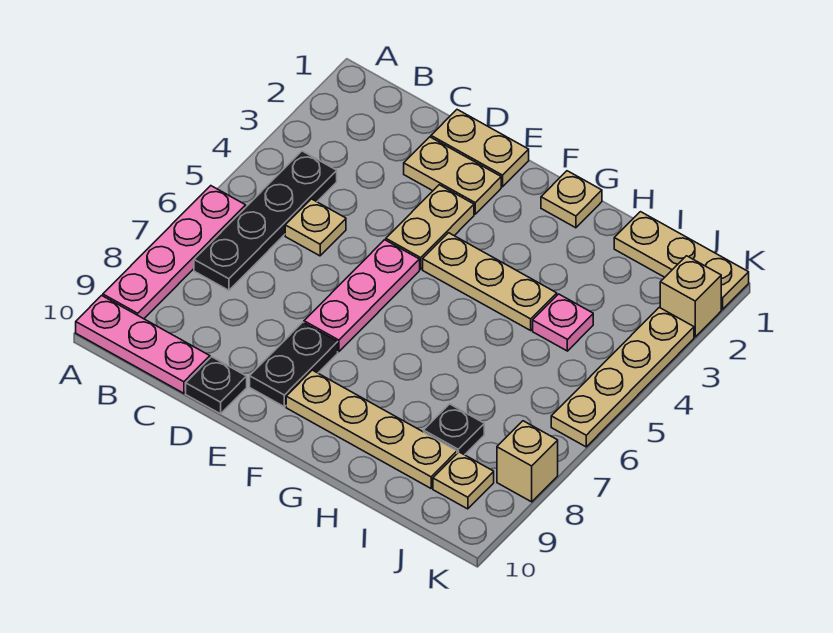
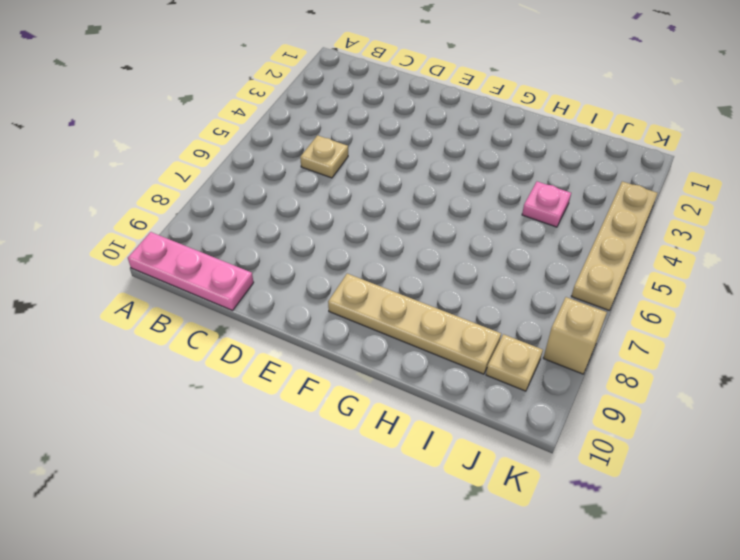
none -> pink 1x4 plate [103,186,246,319]
none -> black 1x4 plate [194,151,337,290]
none -> tan 1x2 plate [431,110,529,187]

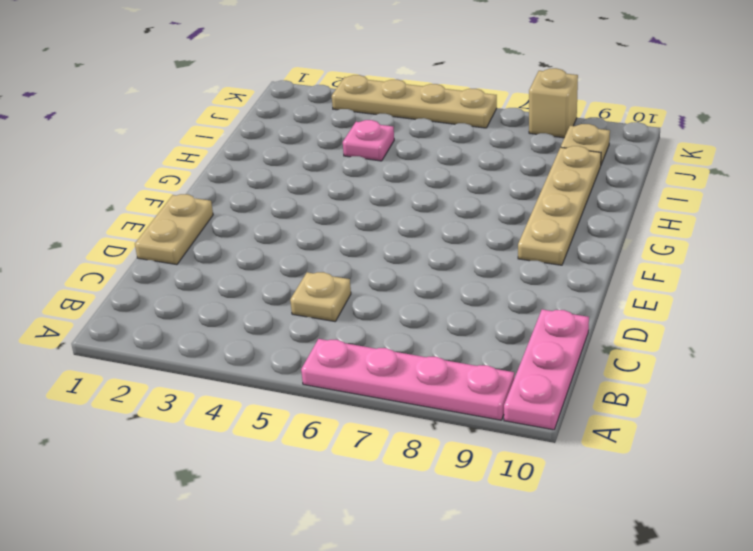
none -> black 1x4 plate [194,151,337,290]
none -> tan 1x2 plate [404,137,501,214]
none -> black 1x1 plate [186,357,247,414]

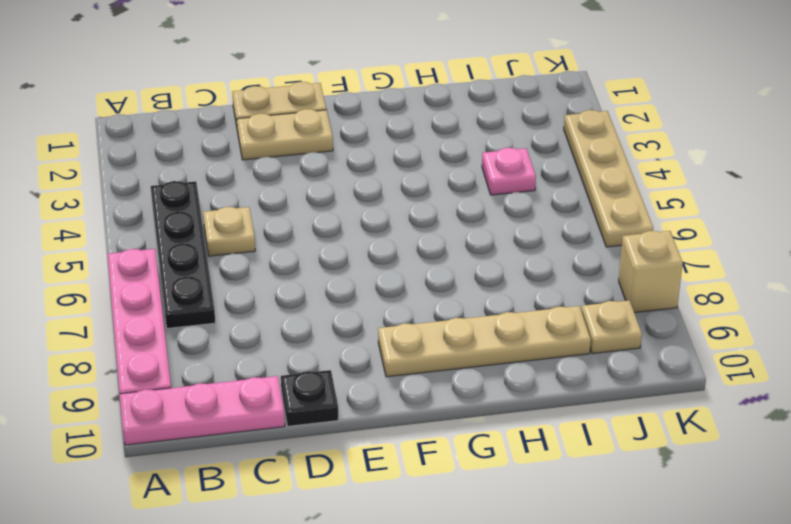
none -> tan 1x2 plate [386,185,474,269]
none -> pink 1x3 plate [304,240,420,352]
none -> black 1x2 plate [250,322,338,407]

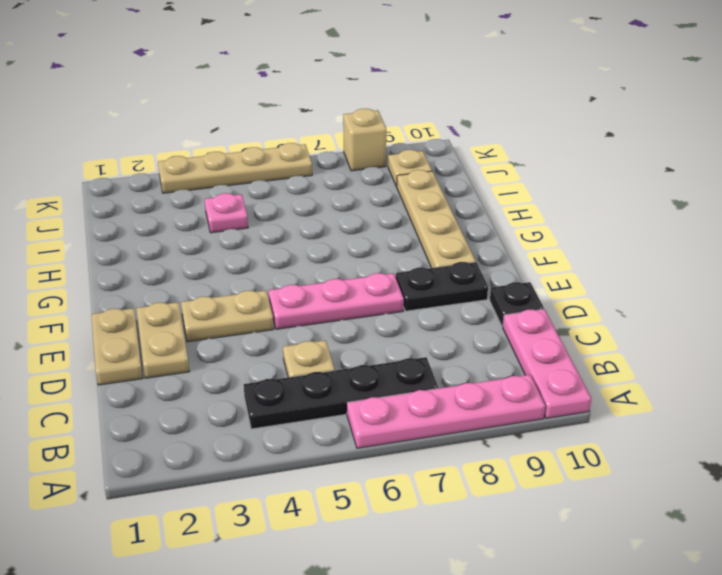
none -> tan 1x3 plate [423,233,557,330]
none -> tan 1x1 plate [541,171,602,228]
none -> tan 1x3 plate [614,212,749,309]

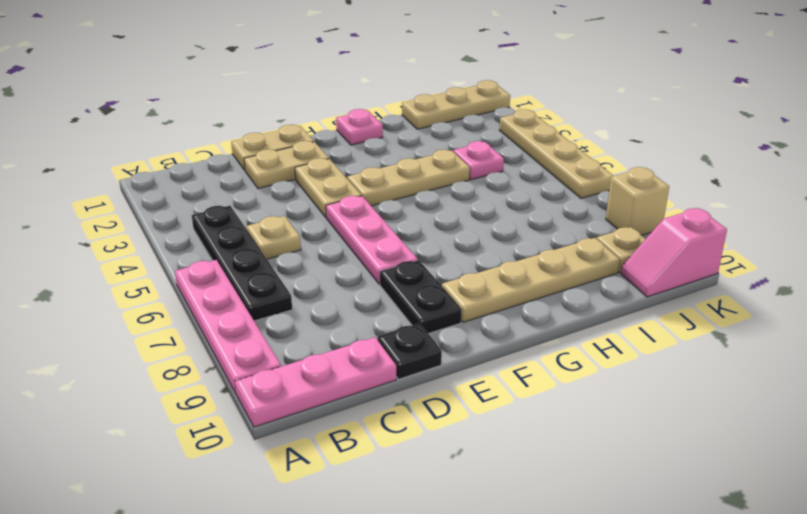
pink 1x1 plate [336,109,383,145] -> tan 1x1 plate [541,171,602,228]
pink 1x2 slope [621,208,727,297] -> none
none -> black 1x1 plate [424,404,484,455]
none -> tan 1x1 brick [660,256,721,337]

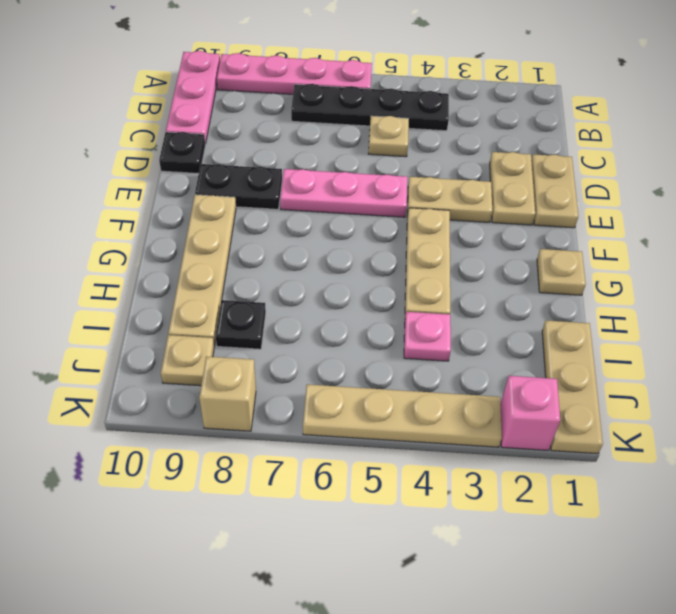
pink 1x1 brick [500,376,560,450] -> tan 1x1 brick [660,256,721,337]

